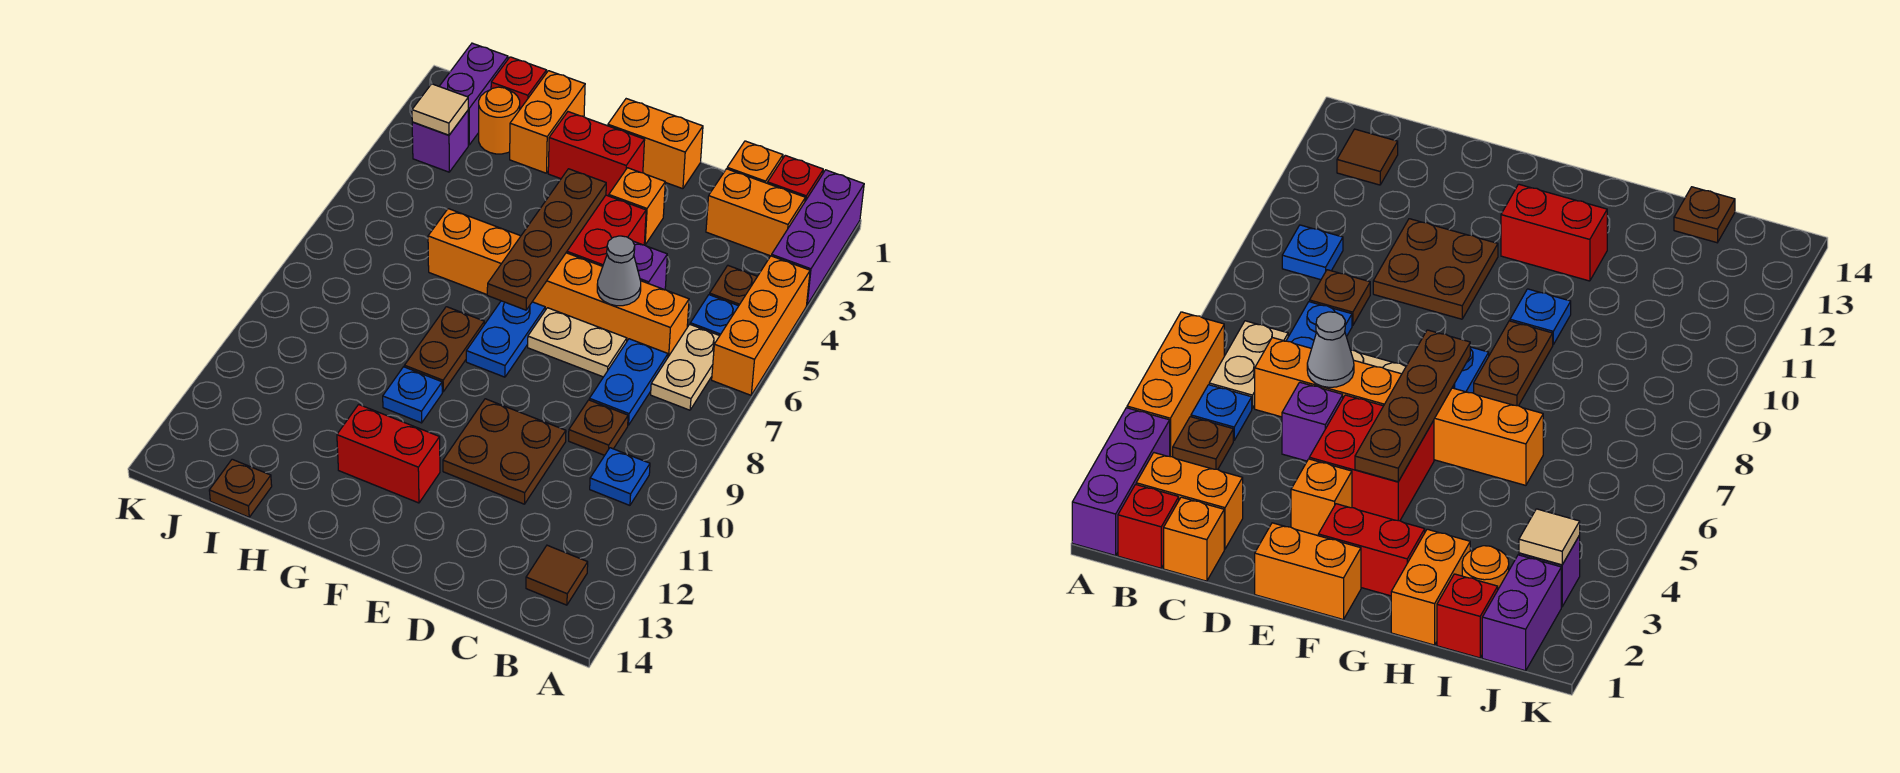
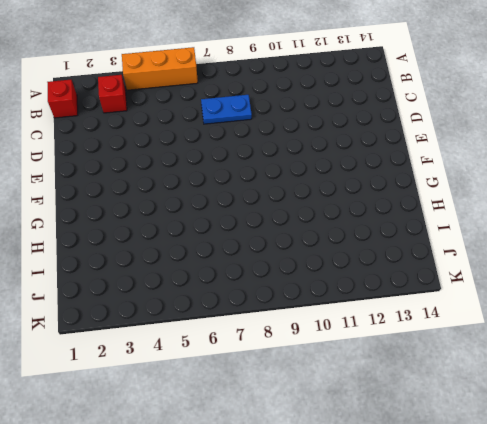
red 1x1 brick [98,75,127,113] -> red 1x1 brick moved to [491,57,546,109]
none -> purple 1x3 brick [771,170,864,305]
none -> orange 1x2 brick [706,169,805,256]
none -> brown 1x1 plate [710,266,757,306]
none -> blue 1x1 plate [690,295,738,336]

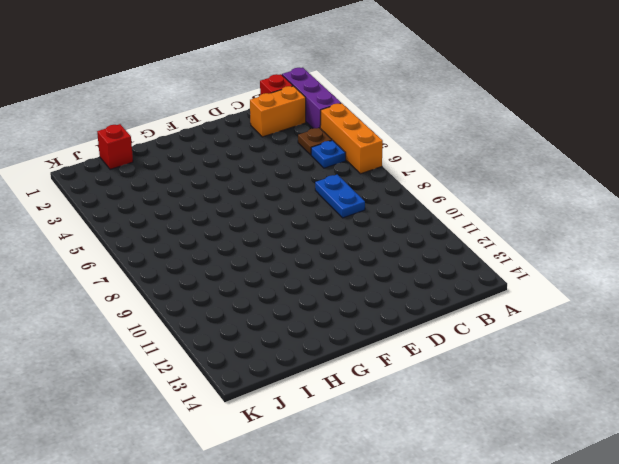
none -> tan 1x2 plate [651,324,719,410]
none -> blue 1x1 plate [590,448,650,505]
none -> brown 1x1 tile [526,545,588,605]
none -> orange 1x1 brick [727,141,783,183]

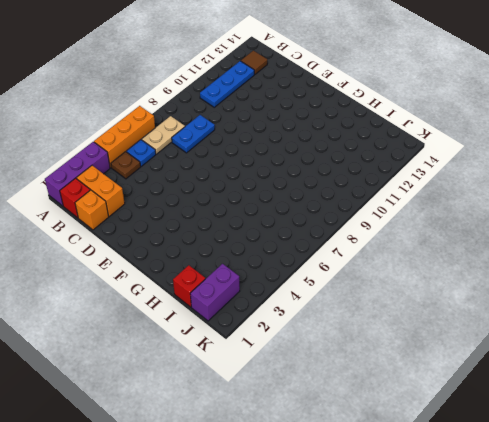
blue 1x3 plate [200,61,254,107] -> blue 1x1 plate [590,448,650,505]
none -> orange 1x6 brick [428,209,689,357]
none -> brown 1x1 plate [569,400,628,455]
none -> purple 1x1 brick [633,241,667,290]
none -> tan 1x2 plate [528,308,627,377]

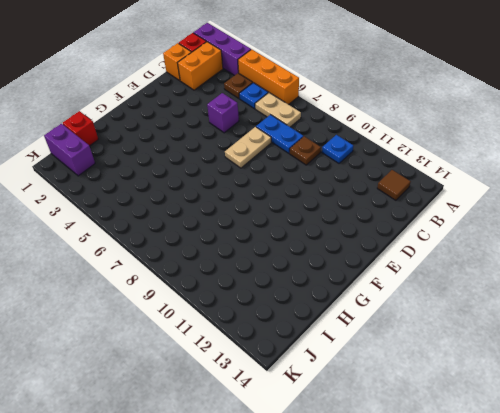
none -> orange 1x6 brick [428,209,689,357]
none -> brown 2x2 plate [443,399,566,504]
none -> orange 1x2 brick [608,99,703,189]
none -> orange 1x1 brick [609,168,665,245]

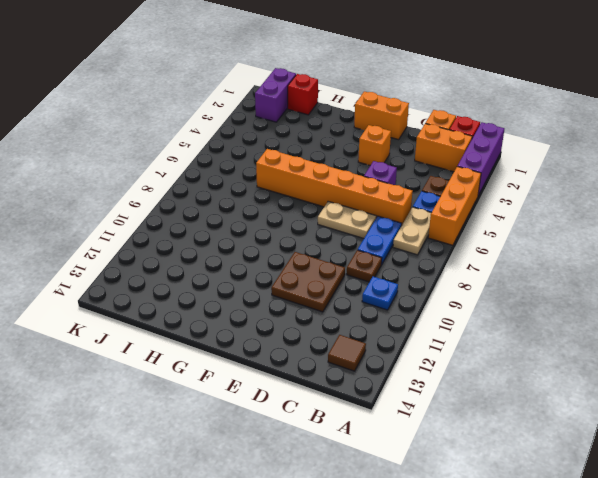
none -> red 2x2 brick [566,195,646,266]
none -> red 1x2 brick [548,112,645,196]
none -> blue 1x2 plate [466,301,545,377]
none -> red 1x2 brick [337,404,440,503]

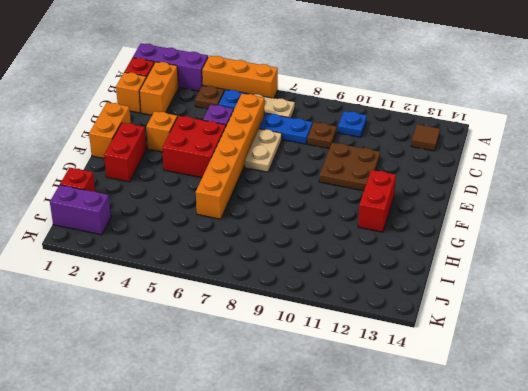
none -> blue 1x2 plate [466,301,545,377]
none -> brown 1x2 plate [405,307,484,392]
none -> blue 1x1 plate [383,367,442,423]
none -> orange 1x2 brick [510,71,585,173]

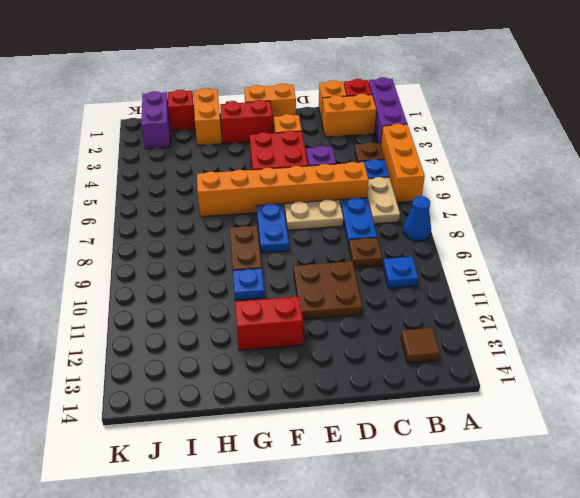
blue 1x1 cone [403,196,431,241] -> none
none -> orange 1x1 round brick [479,87,520,154]
none -> brown 1x1 plate [209,459,272,517]
none -> purple 1x1 brick [412,111,468,172]
none -> grey 1x1 cone [597,236,641,306]

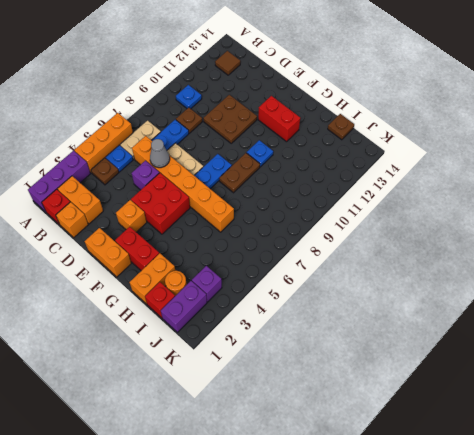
none -> brown 1x4 plate [487,169,606,310]
none -> tan 1x1 tile [412,84,468,135]

